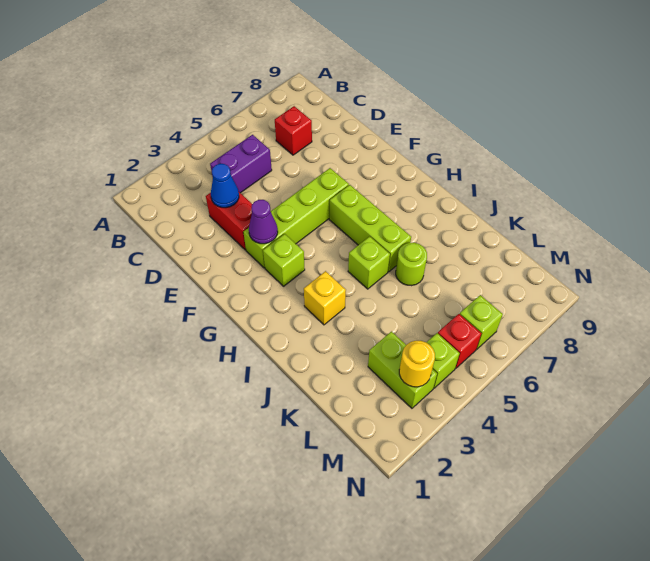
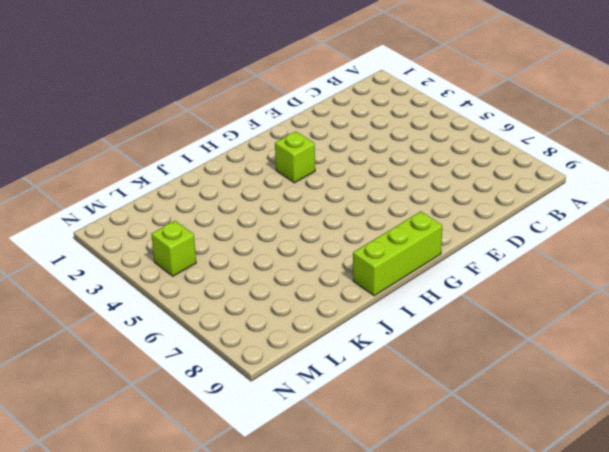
lime 1x3 brick [353,212,442,296] -> lime 1x3 brick moved to [329,185,411,272]
none -> purple 1x2 brick [210,135,272,193]
none -> red 1x1 brick [275,106,312,155]
none -> red 1x2 brick [206,192,252,250]

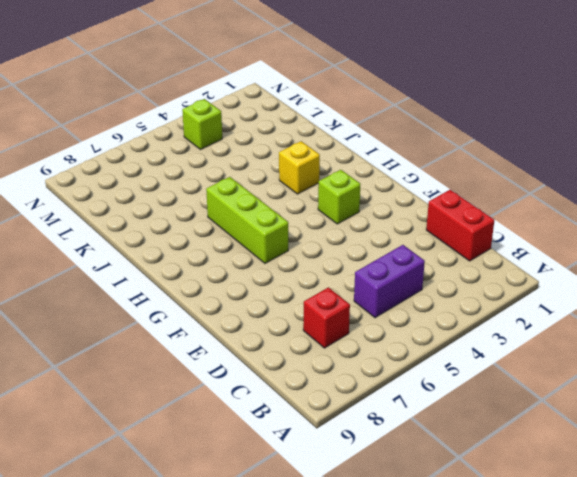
red 1x2 brick [426,190,494,261] -> red 1x2 brick moved to [206,192,252,250]
none -> lime 1x4 brick [243,168,349,268]
none -> lime 1x1 brick [348,236,390,289]
none -> lime 1x1 round brick [396,243,427,286]

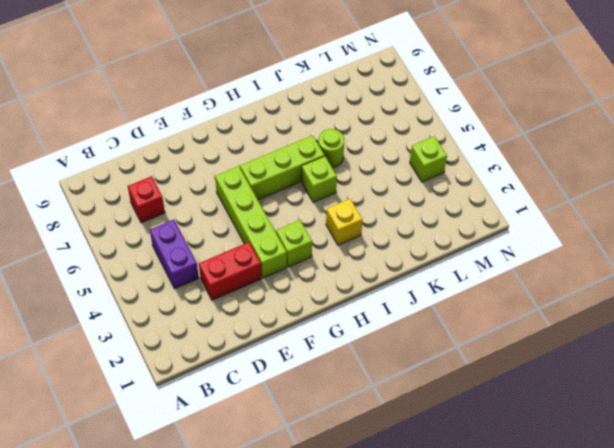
none -> lime 1x2 brick [368,332,437,408]
none -> red 1x1 brick [438,314,481,369]
none -> lime 1x1 brick [460,295,503,349]

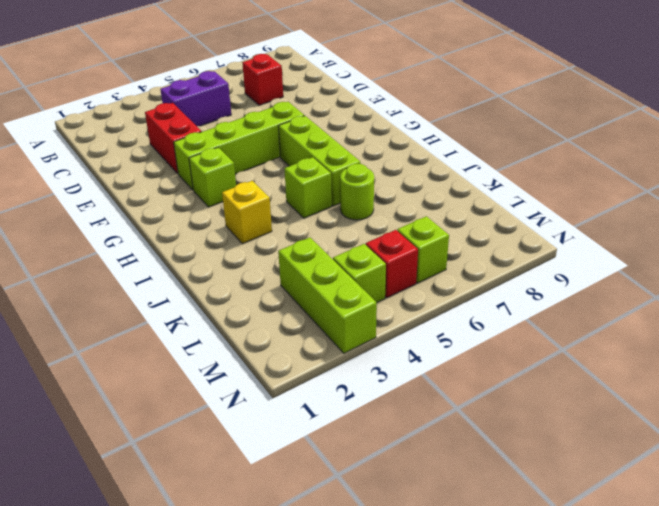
lime 1x3 brick [278,237,377,353] -> lime 1x2 brick [368,332,437,408]
none -> blue 1x1 cone [211,164,239,208]
none -> purple 1x1 cone [249,200,278,244]
none -> yellow 1x1 round brick [399,341,435,387]

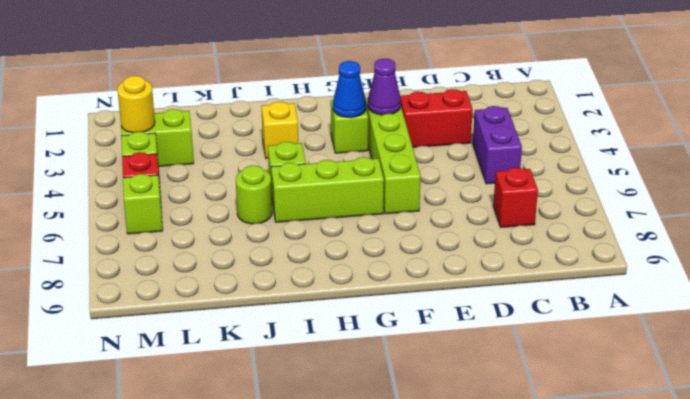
blue 1x1 cone [333,61,366,118] -> blue 1x1 cone moved to [211,164,239,208]

